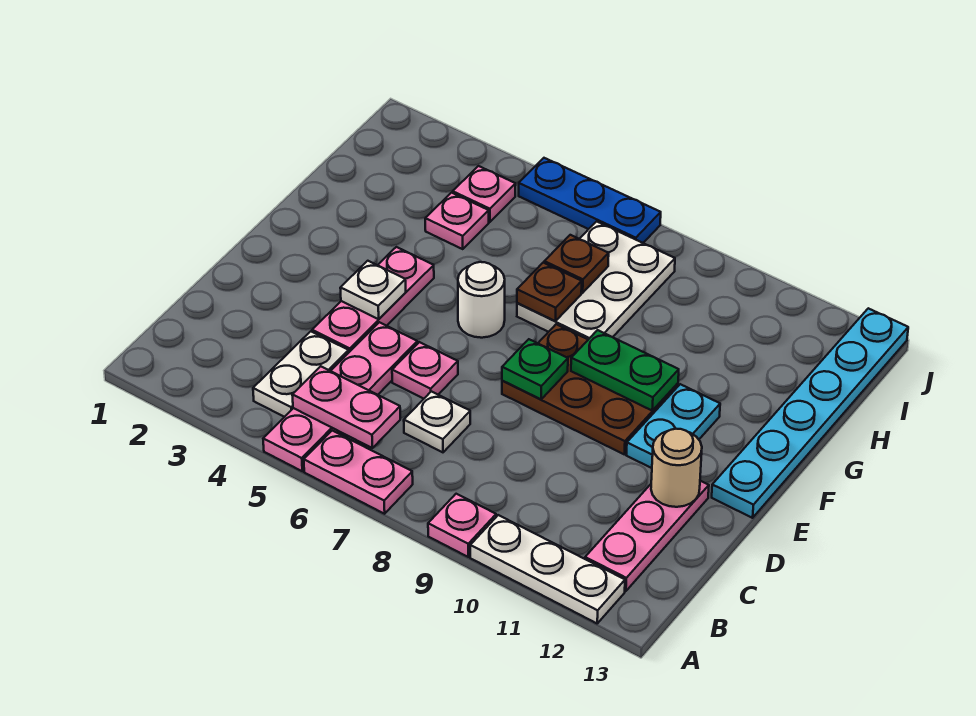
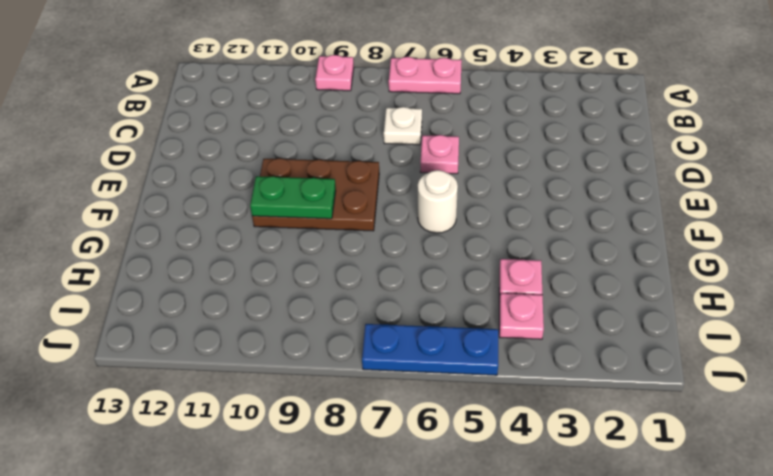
none -> pink 1x4 plate [263,322,417,471]
none -> white 1x3 plate [470,515,625,623]
none -> white 1x2 plate [253,331,349,417]

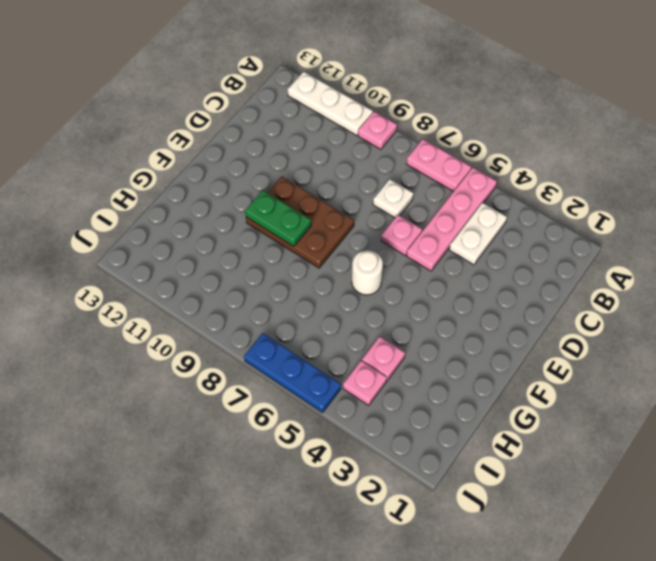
none -> pink 1x3 plate [585,481,709,591]
none -> pink 1x3 plate [312,247,434,352]
none -> cyan 1x2 plate [626,384,720,468]

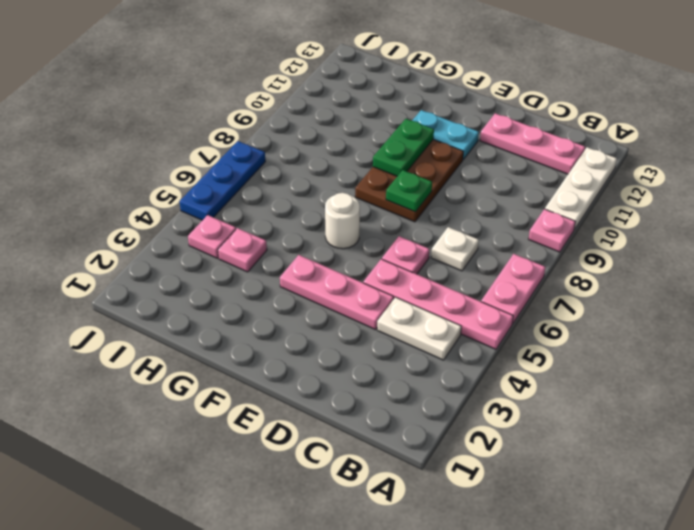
none -> cyan 1x6 plate [712,308,908,518]
none -> white 2x3 plate [517,221,675,339]
none -> pink 1x2 plate [292,366,400,448]

